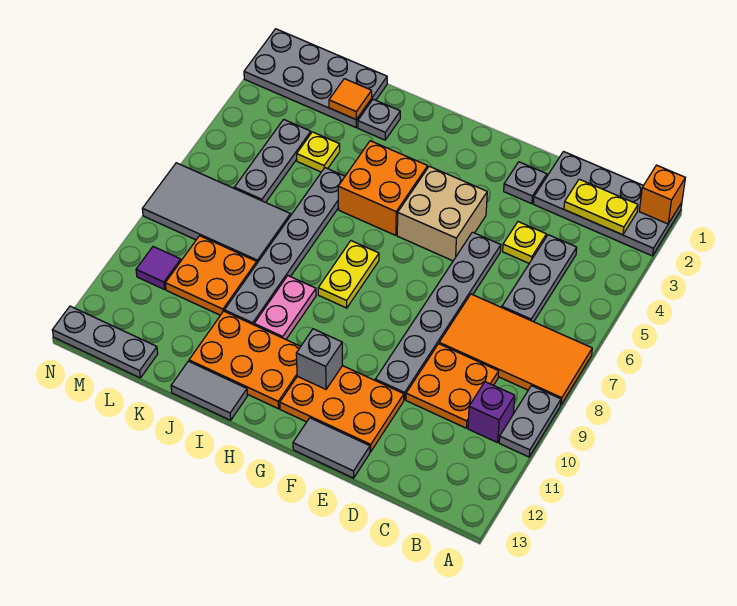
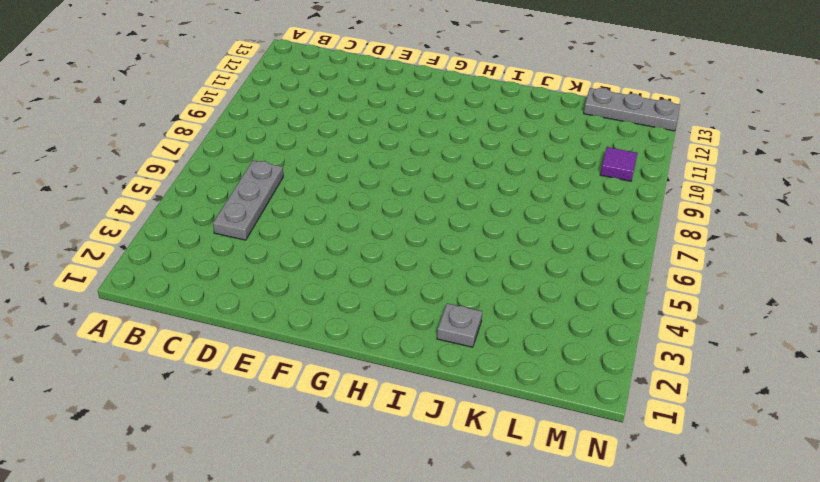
none -> grey 2x4 plate [533,152,682,256]
none -> orange 2x4 tile [439,294,592,404]
none -> grey 1x2 plate [499,386,561,457]
none -> purple 1x1 brick [468,382,515,443]

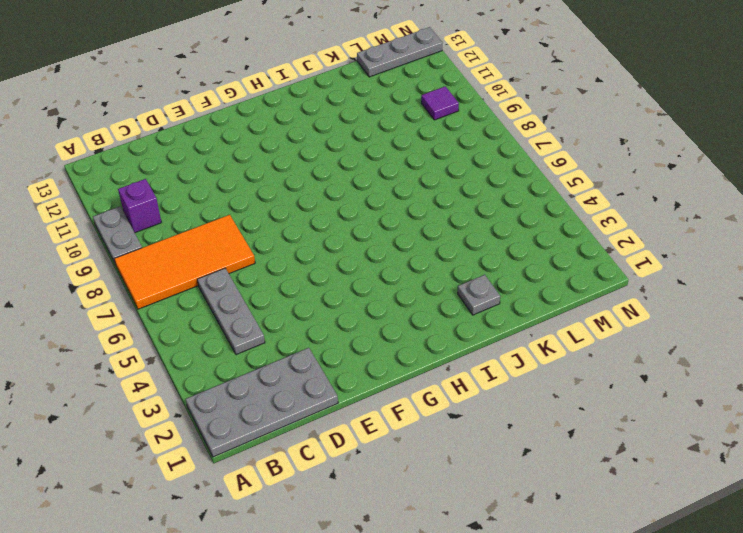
none -> orange 2x2 plate [406,344,499,428]
none -> yellow 1x1 plate [503,222,546,263]
none -> grey 1x1 plate [504,162,547,204]
none -> grey 1x6 plate [375,232,501,400]

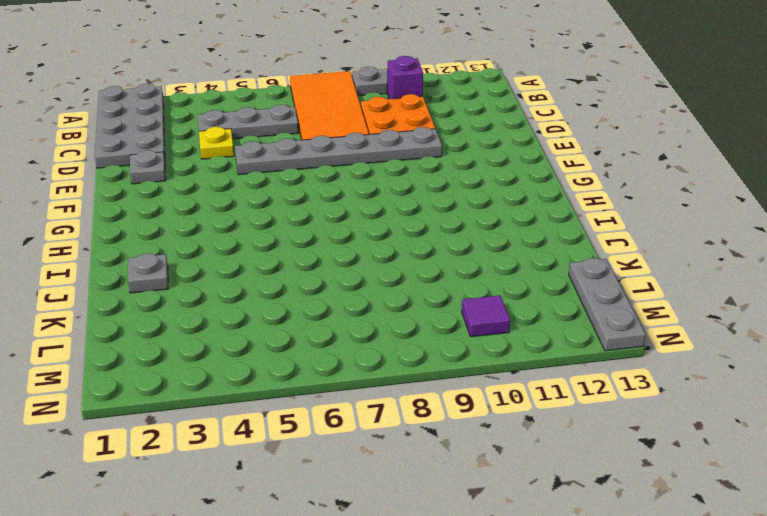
none -> orange 2x3 plate [280,366,404,452]
none -> grey 1x2 tile [293,418,370,478]
none -> tan 2x2 brick [397,166,487,261]
none -> orange 2x2 brick [338,141,428,235]

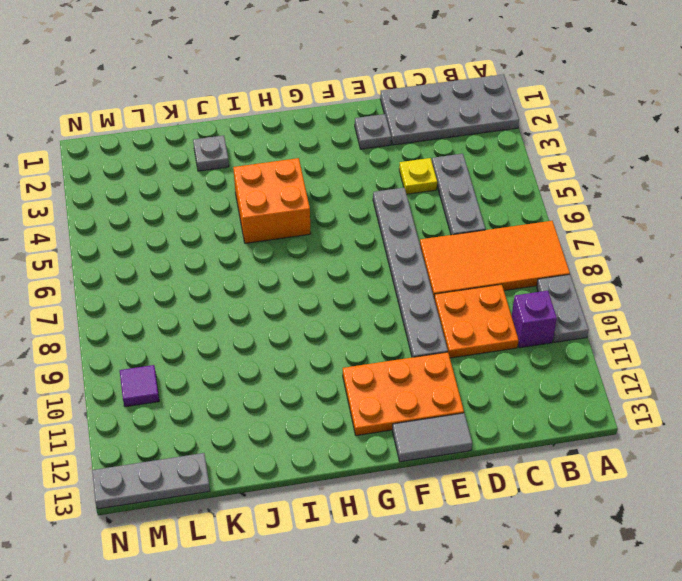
none -> tan 2x2 brick [397,166,487,261]
none -> yellow 1x2 plate [318,241,379,308]
none -> orange 2x3 plate [189,311,301,409]
none -> pink 1x2 plate [254,276,316,339]

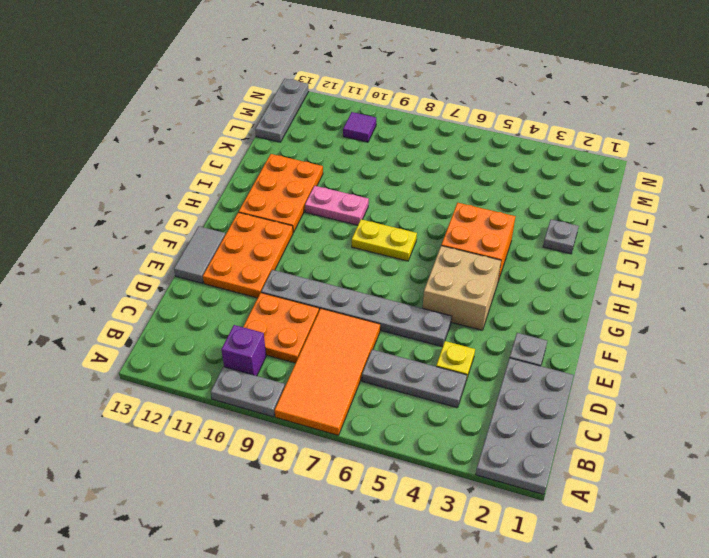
none -> grey 1x2 tile [171,361,247,420]
none -> grey 1x6 plate [224,168,345,325]
none -> grey 2x4 plate [244,29,387,128]
none -> yellow 1x1 plate [297,132,340,172]

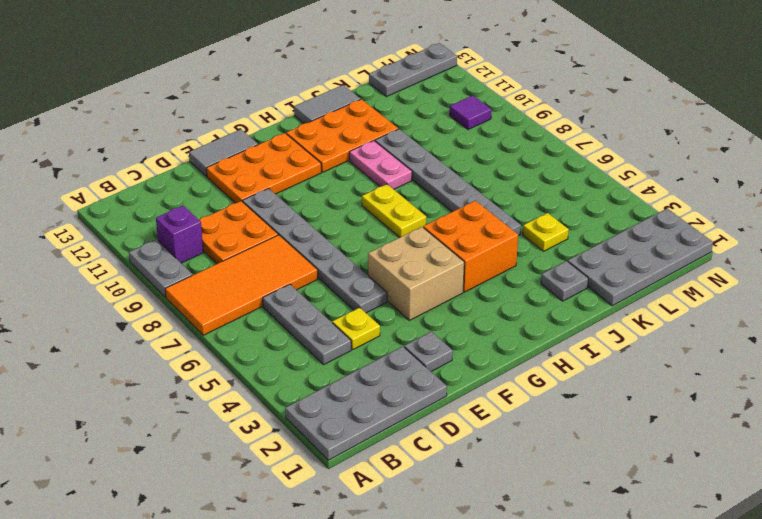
none -> grey 2x4 tile [142,163,290,263]
none -> orange 2x2 plate [165,236,257,315]
none -> grey 1x3 plate [234,119,311,202]
none -> orange 1x1 brick [639,165,685,224]

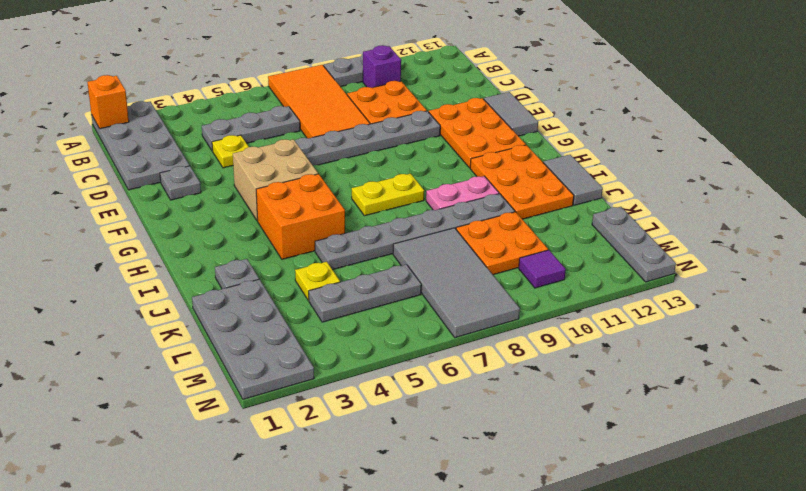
none -> yellow 1x2 plate [564,179,638,235]
none -> grey 1x1 brick [296,329,343,389]
none -> orange 1x1 tile [329,79,372,120]

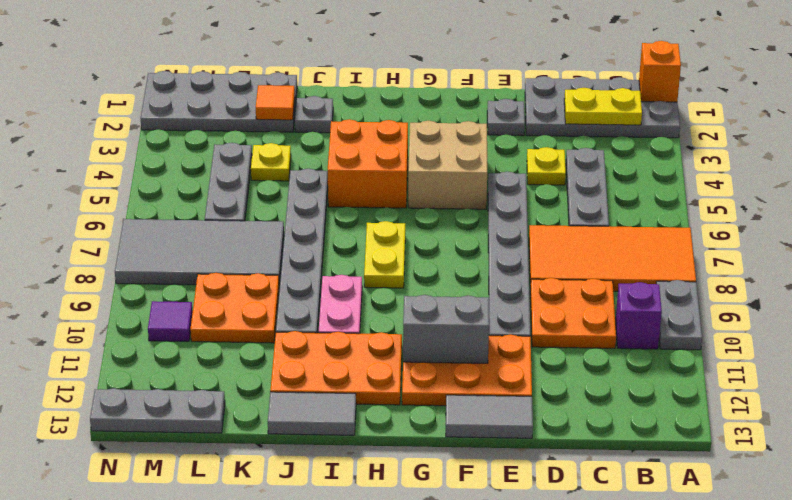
grey 1x2 brick [403,295,489,363] -> grey 1x1 brick [296,329,343,389]

